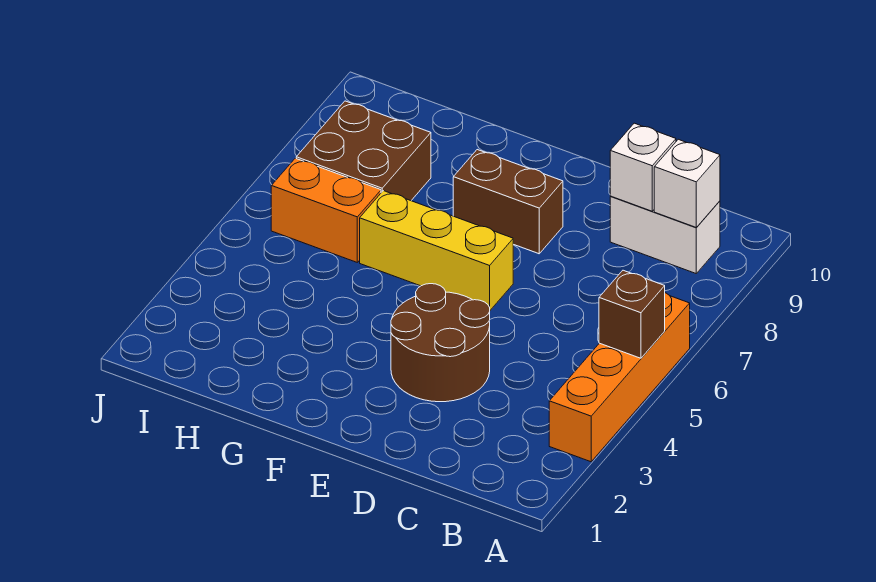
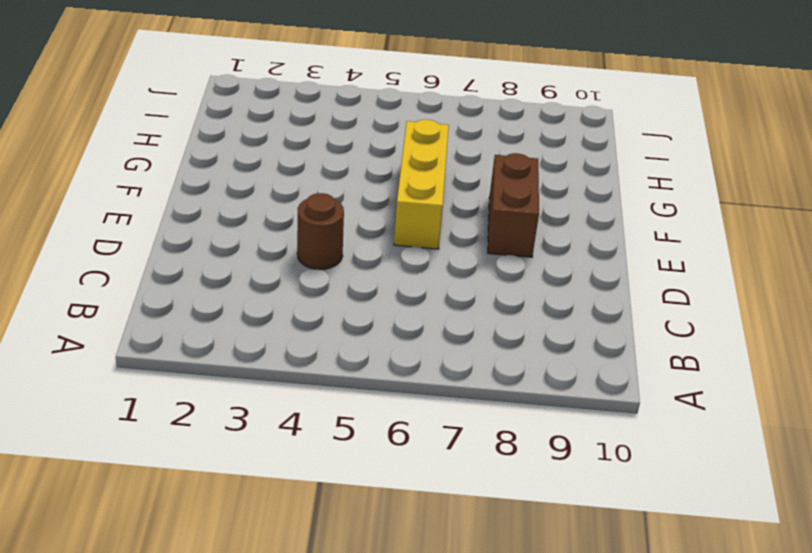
brown 1x1 round brick [297,193,344,269] -> brown 2x2 round brick [391,284,490,402]
none -> orange 1x4 brick [549,293,690,462]
none -> white 1x2 brick [610,196,720,273]

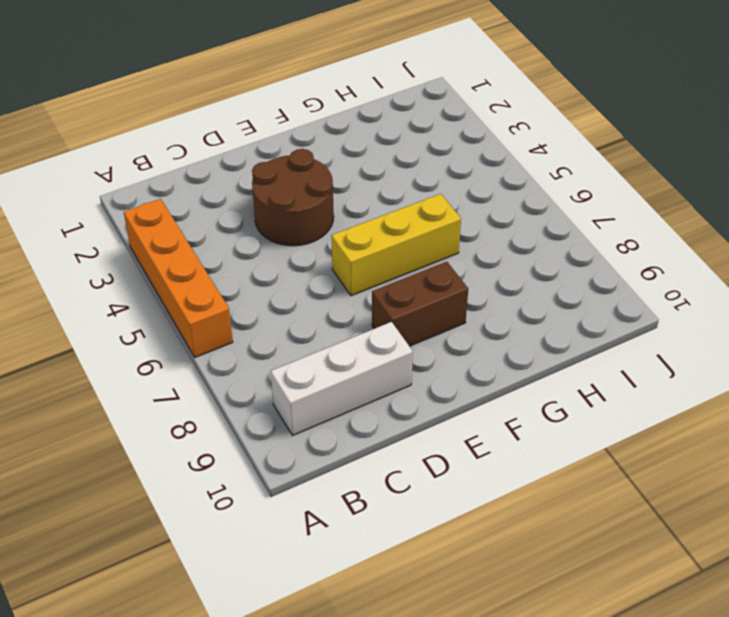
white 1x3 brick [271,322,413,435] -> white 1x2 brick [610,196,720,273]
none -> orange 1x2 brick [271,158,381,262]
none -> brown 2x2 brick [296,101,431,201]

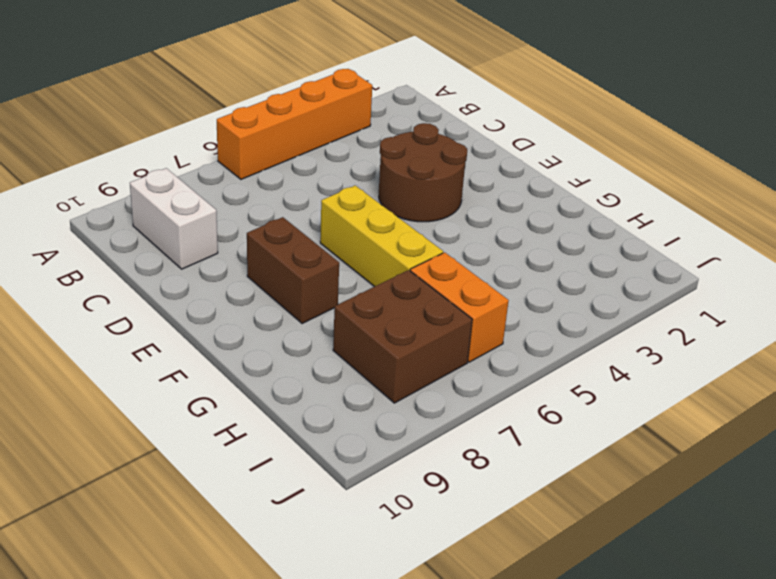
none -> brown 1x1 brick [599,270,665,358]
none -> white 1x1 brick [654,139,720,228]

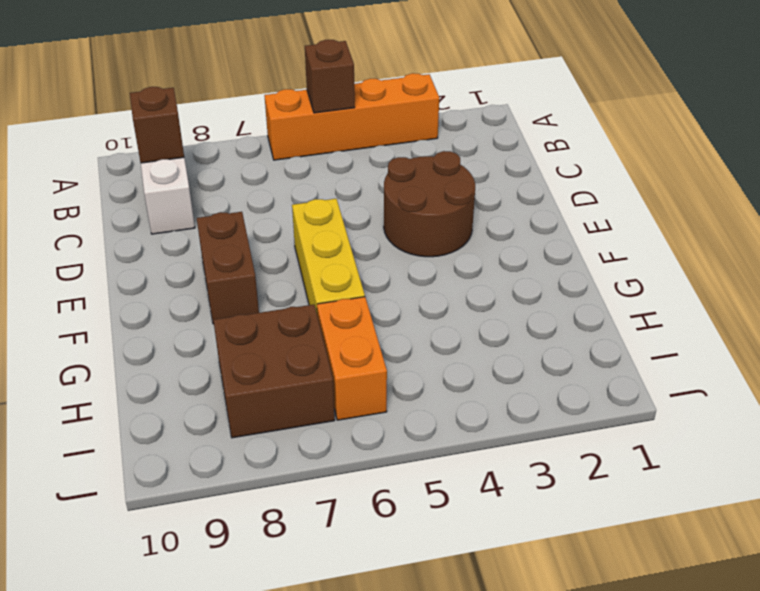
brown 1x1 brick [130,87,184,163] -> white 1x1 brick [654,139,720,228]
none -> white 1x1 brick [610,123,676,211]

